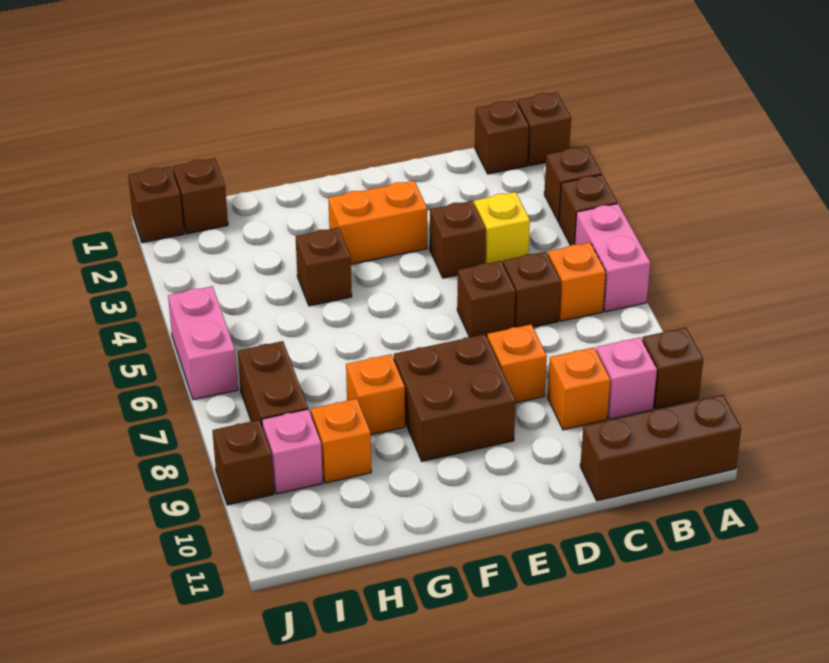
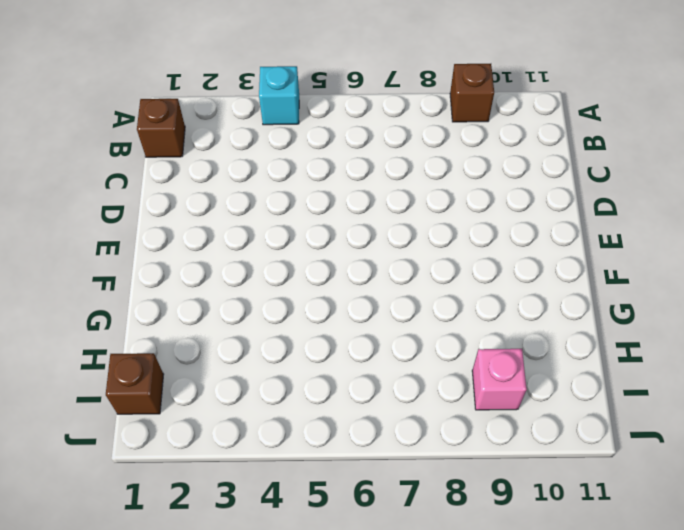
cyan 1x1 brick [259,66,299,125] -> brown 1x1 brick [559,175,617,245]
none -> brown 1x1 brick [517,92,571,166]
none -> brown 1x1 brick [544,146,602,222]
none -> pink 1x2 brick [575,204,650,312]

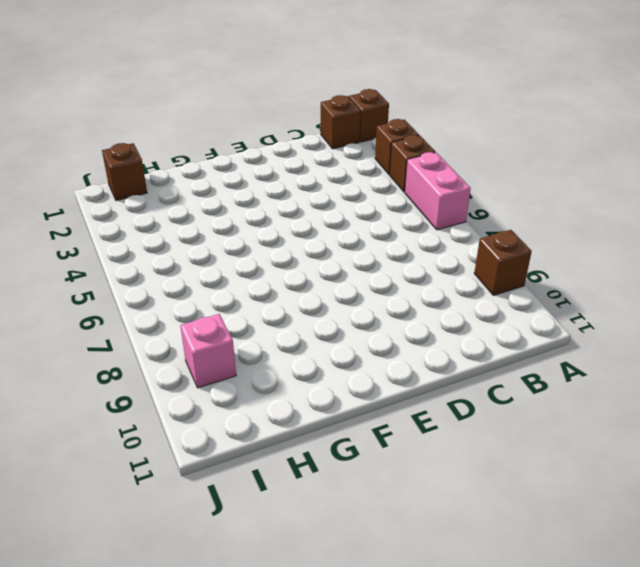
none -> brown 1x3 brick [580,395,741,501]
none -> orange 1x1 brick [548,243,606,321]
none -> pink 1x1 brick [596,337,657,420]

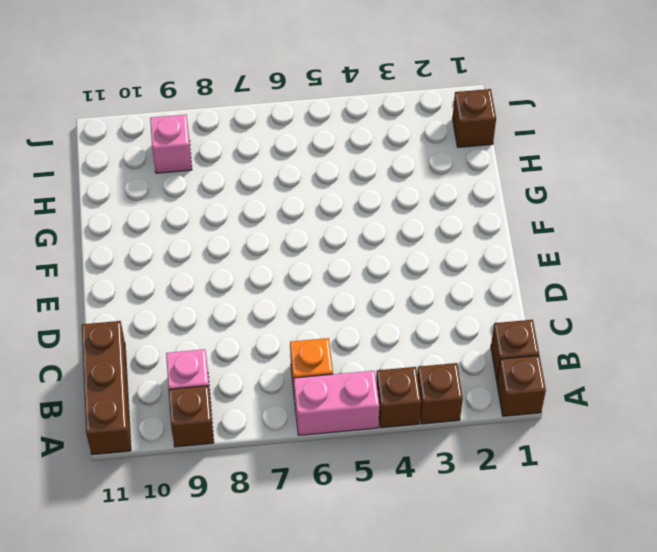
none -> yellow 1x1 brick [474,192,530,264]
none -> brown 1x1 brick [503,252,561,327]
none -> orange 1x1 brick [548,347,610,430]

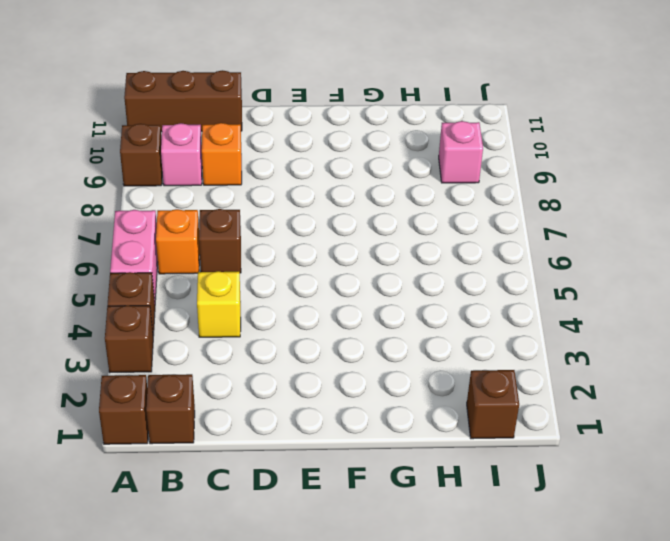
none -> brown 1x1 brick [430,201,486,278]
none -> brown 1x1 brick [457,261,515,337]
none -> orange 1x1 brick [487,324,547,403]

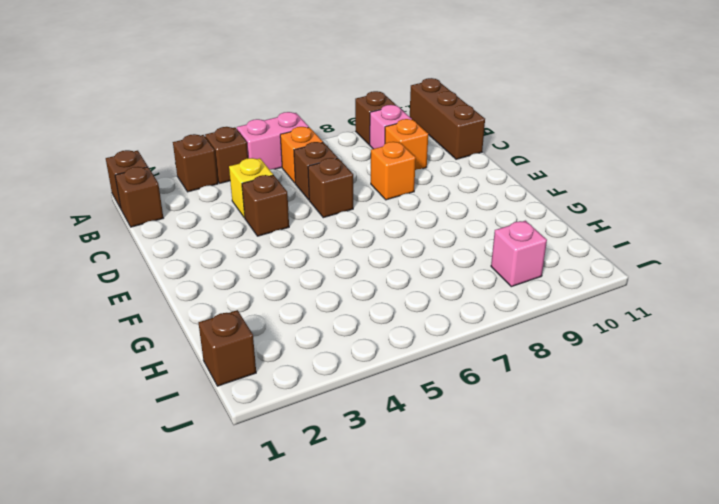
none -> orange 1x2 brick [328,181,427,264]
none -> brown 2x2 brick [394,334,516,461]
none -> brown 1x1 brick [296,228,352,306]

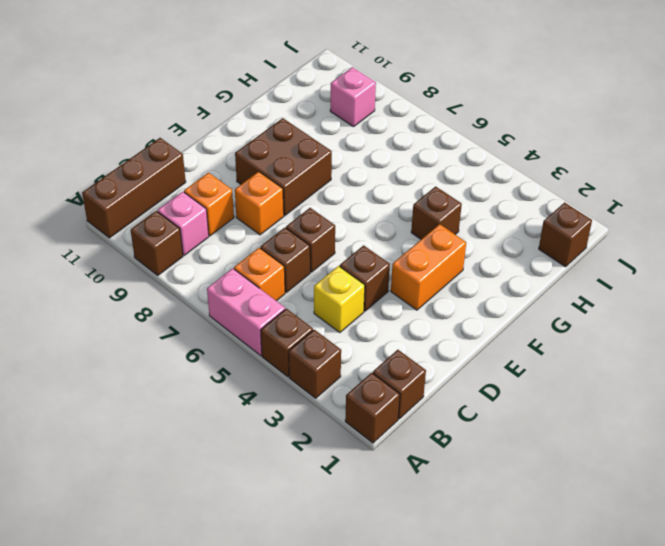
none -> orange 1x1 brick [346,354,405,435]
none -> orange 1x1 brick [311,399,371,483]
none -> brown 1x2 brick [238,341,308,425]

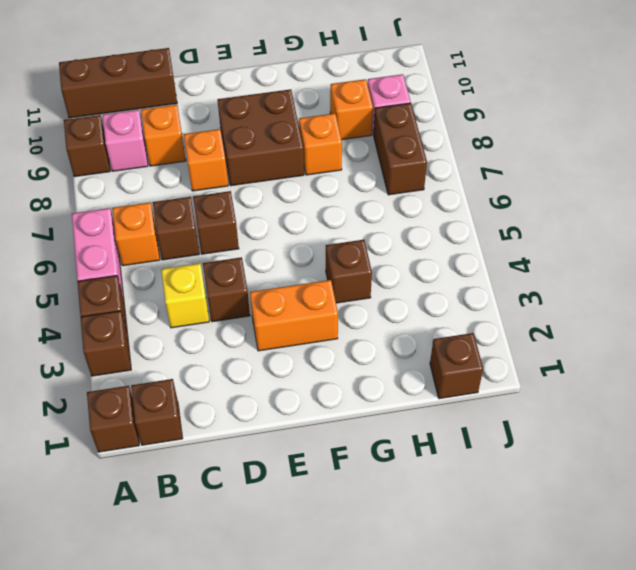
none -> brown 1x1 brick [128,167,184,243]
none -> pink 1x2 brick [168,286,238,400]
none -> brown 1x1 brick [212,420,274,505]

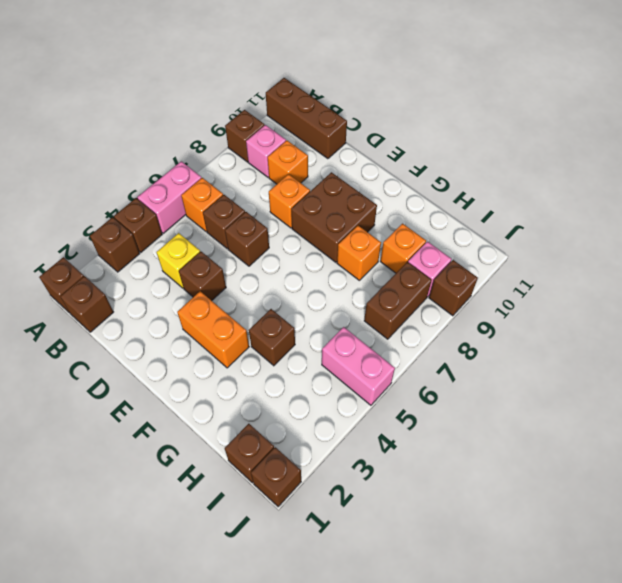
pink 1x2 brick [322,327,395,405] -> pink 1x2 brick turned to [168,286,238,400]

